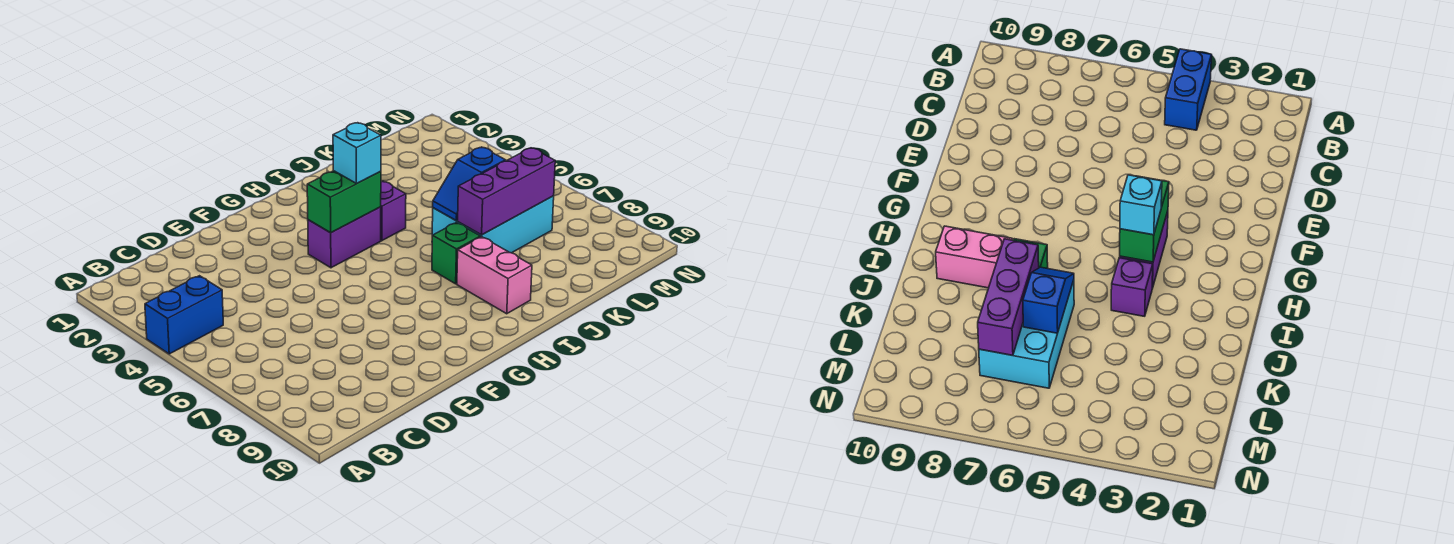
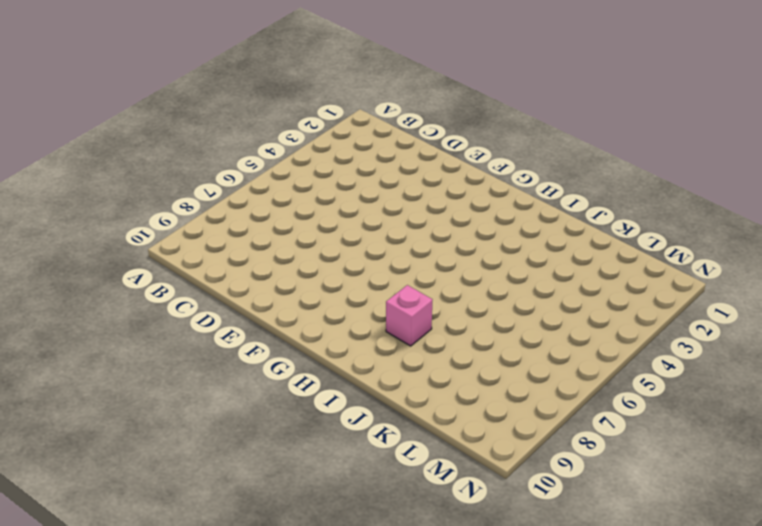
pink 1x1 brick [386,285,432,346] -> pink 1x2 brick [457,237,532,314]
none -> blue 1x2 brick [145,276,223,354]
none -> purple 1x2 brick [308,207,381,268]

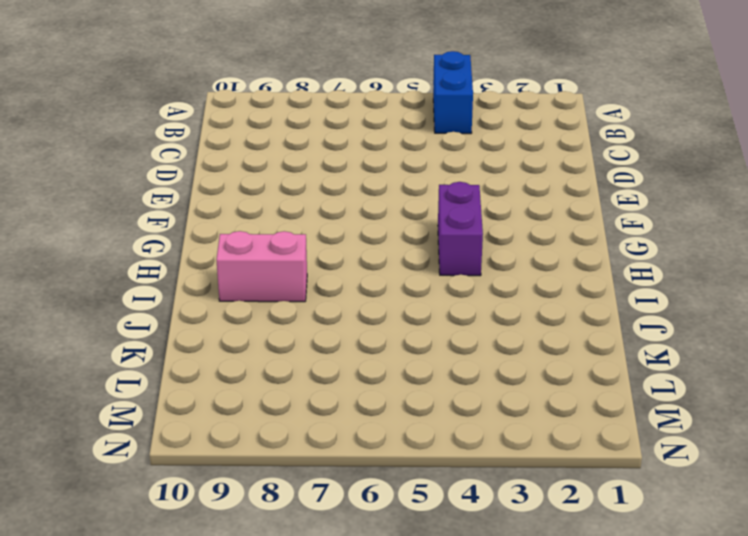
none -> purple 1x1 brick [381,181,406,241]
none -> green 1x1 brick [432,222,480,284]

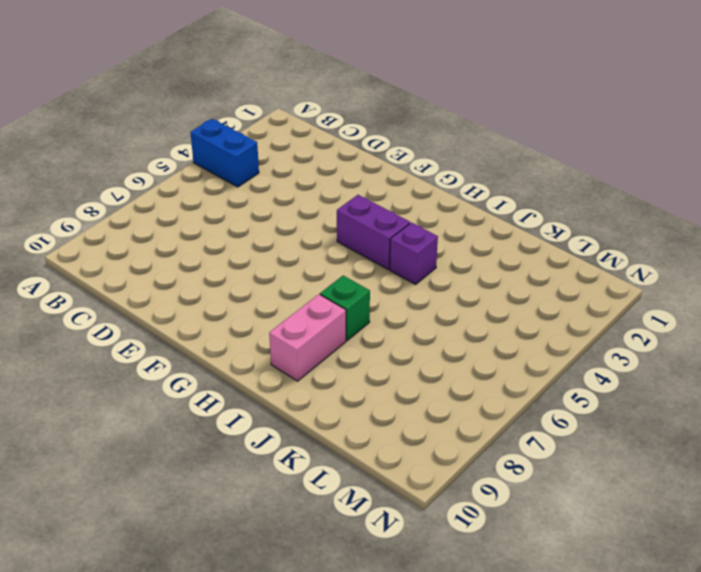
none -> cyan 2x3 brick [432,196,554,253]
none -> green 1x2 brick [307,171,381,233]

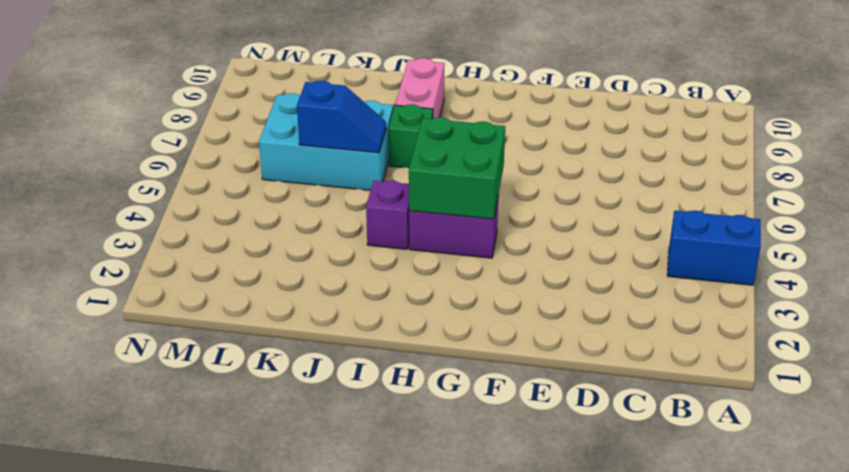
green 2x2 brick [409,117,505,219] -> green 1x2 brick [307,171,381,233]
none -> purple 1x3 brick [458,148,555,235]
none -> cyan 1x1 brick [333,123,381,183]

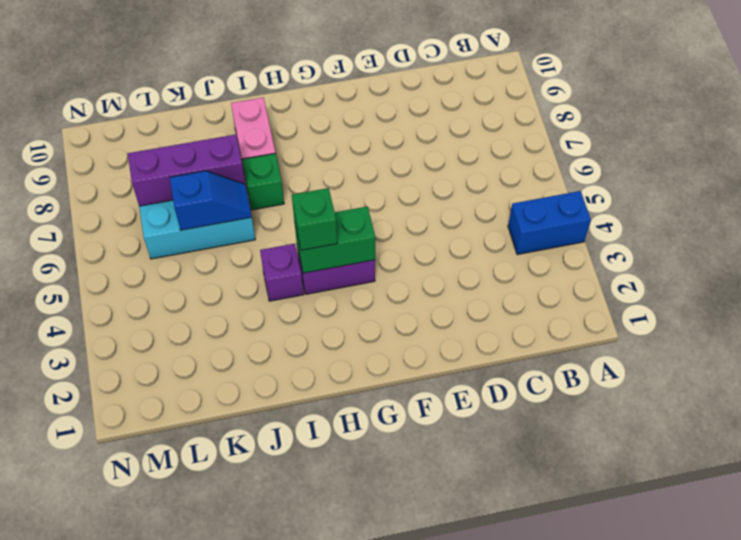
green 1x1 brick [292,188,337,250] -> cyan 1x1 brick [333,123,381,183]

